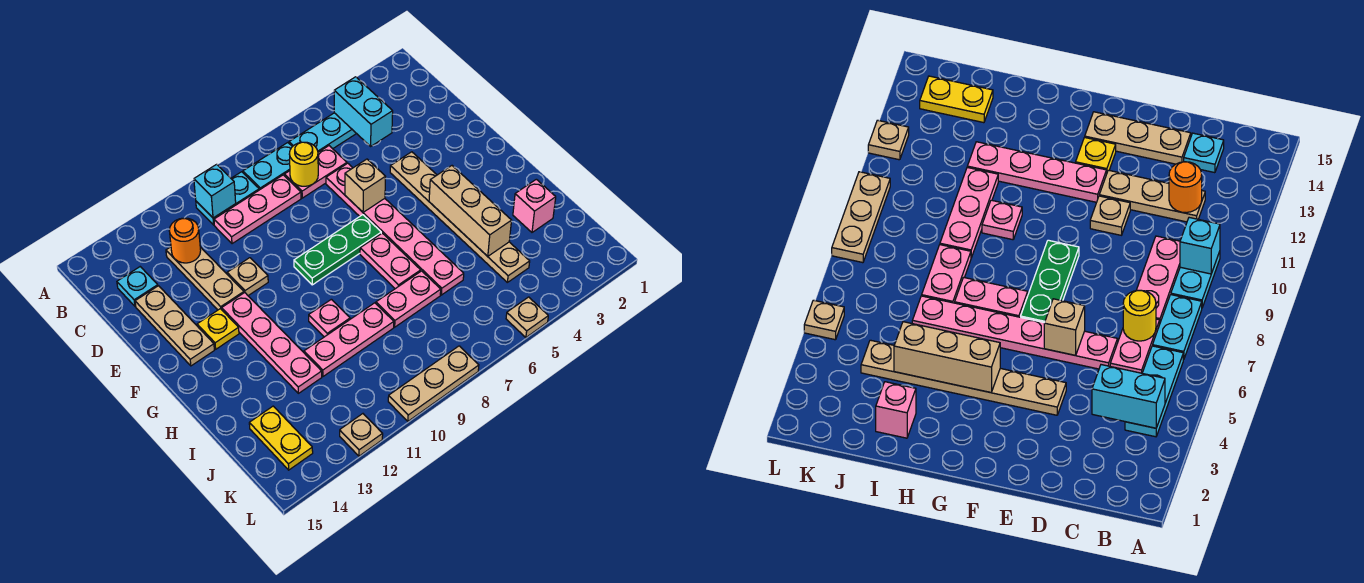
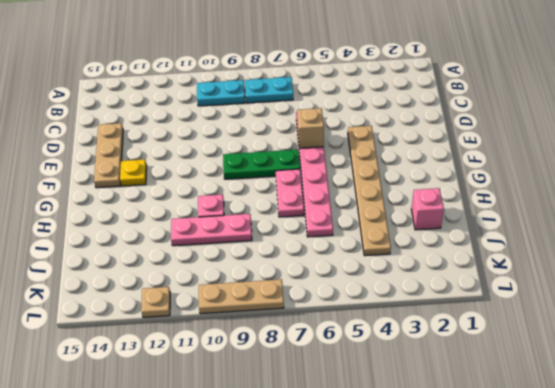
none -> cyan 1x3 plate [289,113,356,152]
none -> pink 1x2 plate [284,146,347,198]
none -> pink 1x3 plate [214,175,301,244]

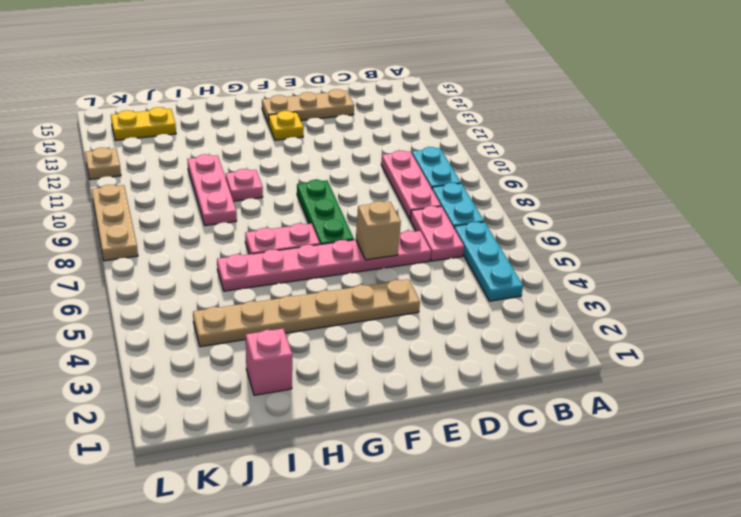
none -> tan 1x3 plate [166,247,244,310]
none -> cyan 1x1 plate [117,267,158,306]
none -> tan 1x1 plate [227,258,268,296]

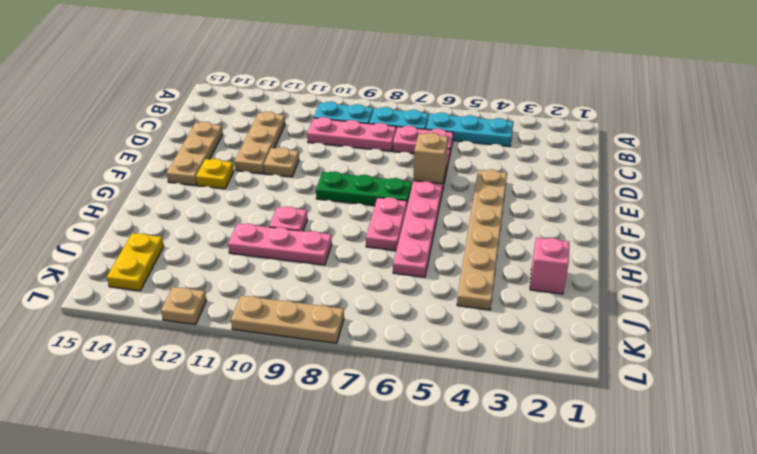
none -> cyan 1x1 plate [117,267,158,306]
none -> pink 1x4 plate [222,293,322,393]
none -> pink 1x2 plate [376,271,441,327]

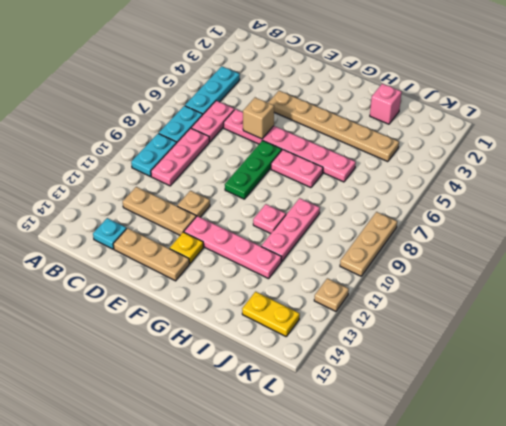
none -> pink 1x2 plate [376,271,441,327]
none -> tan 1x1 plate [506,297,548,338]
none -> cyan 1x2 brick [334,77,393,146]

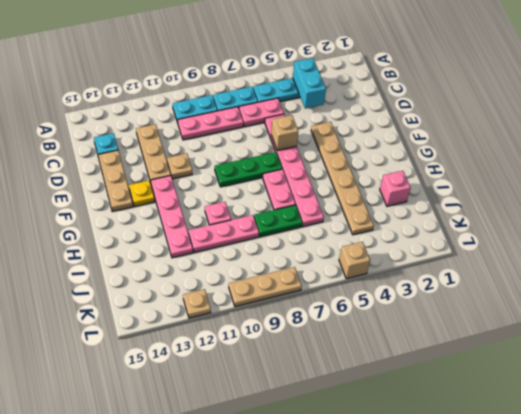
green 1x2 plate [254,205,302,237] -> pink 1x2 plate [376,271,441,327]
tan 1x1 brick [339,242,370,279] -> tan 1x1 plate [506,297,548,338]
none -> yellow 1x2 plate [249,406,313,470]
none -> cyan 1x1 brick [194,164,236,218]
none -> yellow 1x1 round brick [290,142,318,186]

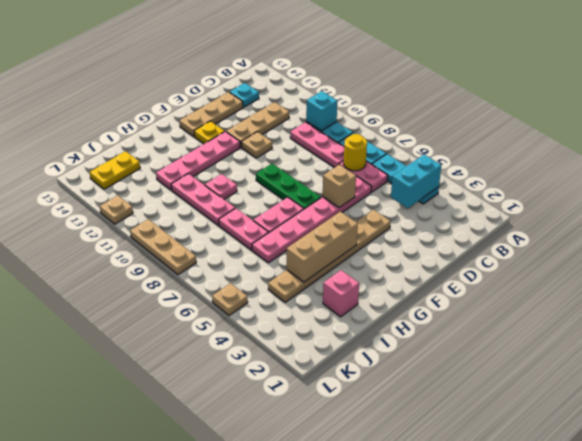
none -> orange 1x1 round brick [169,218,201,263]

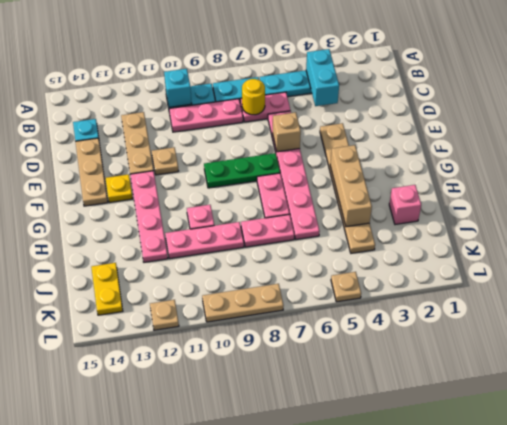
none -> orange 1x1 round brick [169,218,201,263]

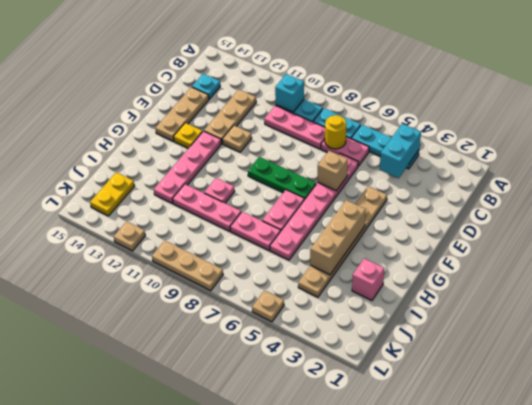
none -> orange 1x1 round brick [169,218,201,263]

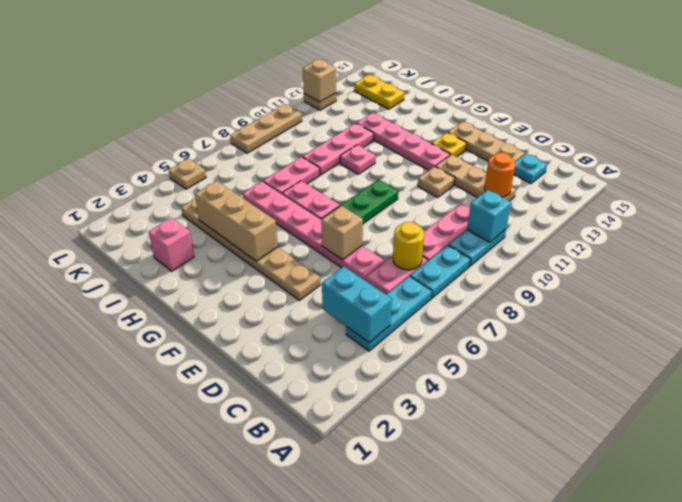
tan 1x1 brick [303,60,336,102] -> none

